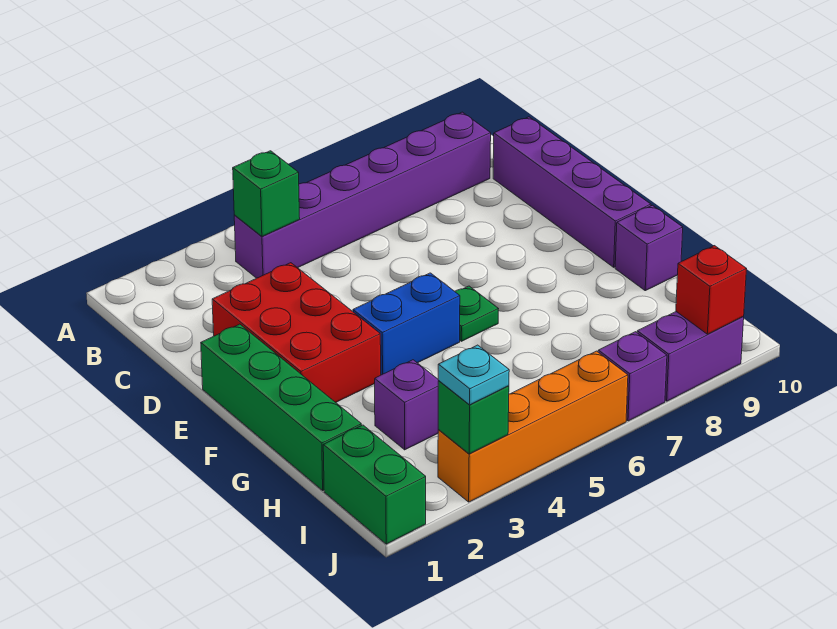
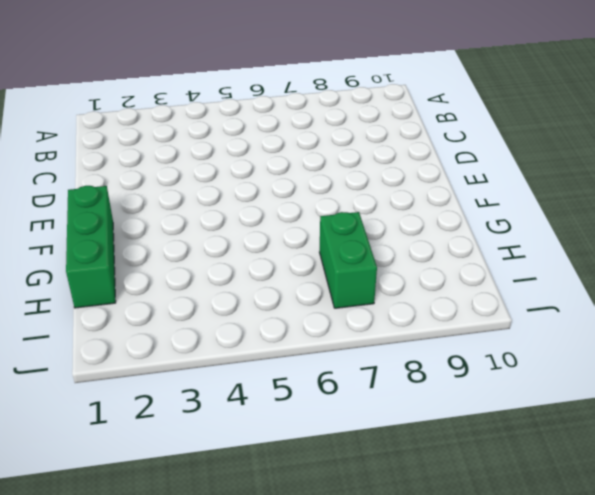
green 1x3 brick [66,186,116,308] -> green 1x4 brick [201,324,362,490]
green 1x2 brick [320,212,377,308] -> green 1x2 brick moved to [323,425,426,544]
none -> purple 1x6 brick [234,112,491,278]
none -> purple 1x4 brick [493,117,651,267]
none -> red 2x3 brick [212,263,381,402]

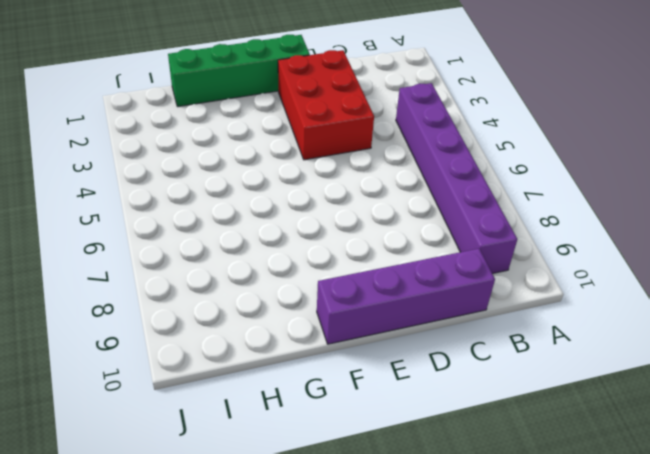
red 2x3 brick [278,50,374,160] -> red 2x3 brick turned to [212,263,381,402]
none -> blue 1x2 brick [353,273,460,375]
none -> green 1x1 plate [455,286,498,341]
none -> purple 1x1 brick [615,205,683,291]

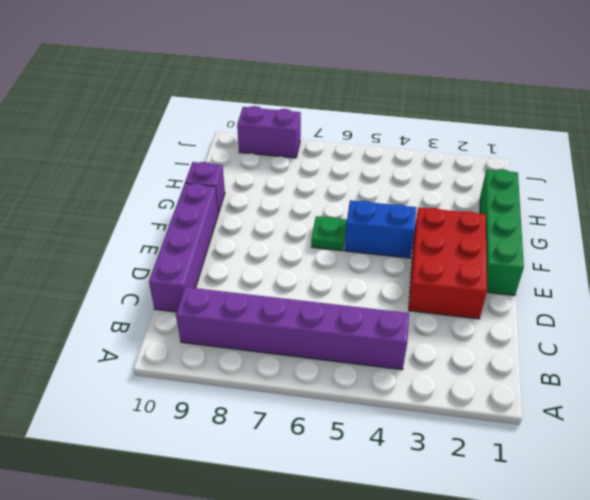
none -> purple 1x1 brick [375,360,439,450]
none -> green 1x2 brick [323,425,426,544]
none -> orange 1x4 brick [438,351,628,502]

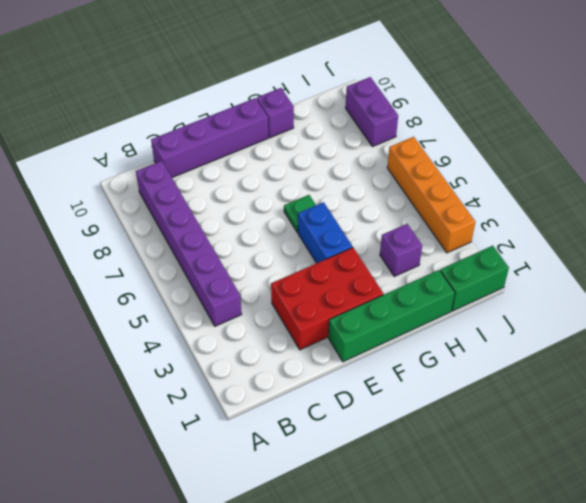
none -> purple 1x1 brick [598,332,667,421]
none -> green 1x1 brick [233,151,300,236]
none -> green 1x1 brick [438,381,509,454]

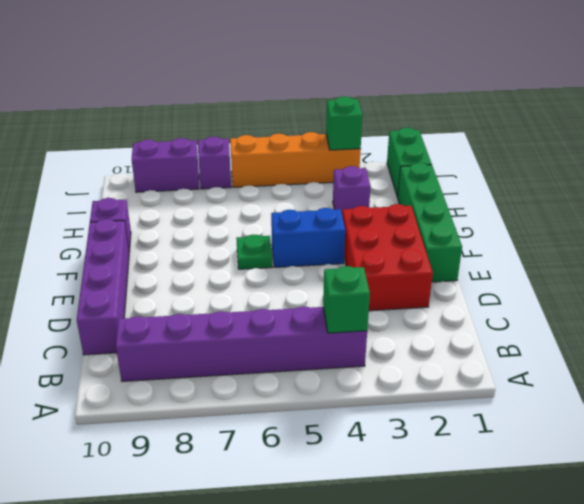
none -> red 1x1 brick [676,246,746,334]
none -> cyan 1x1 plate [438,345,509,405]

